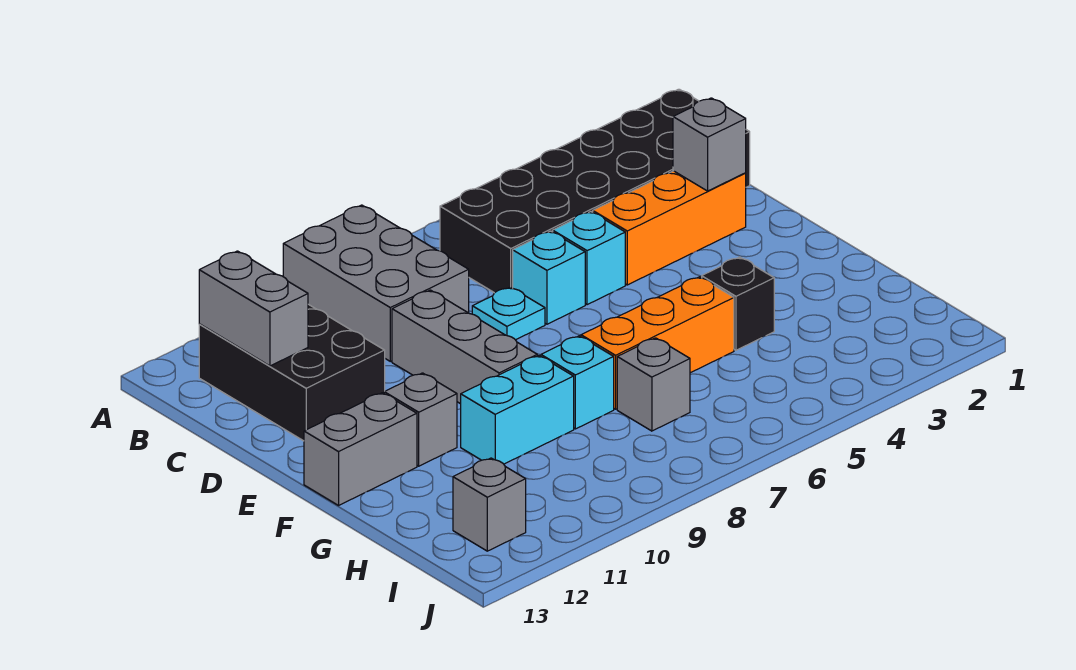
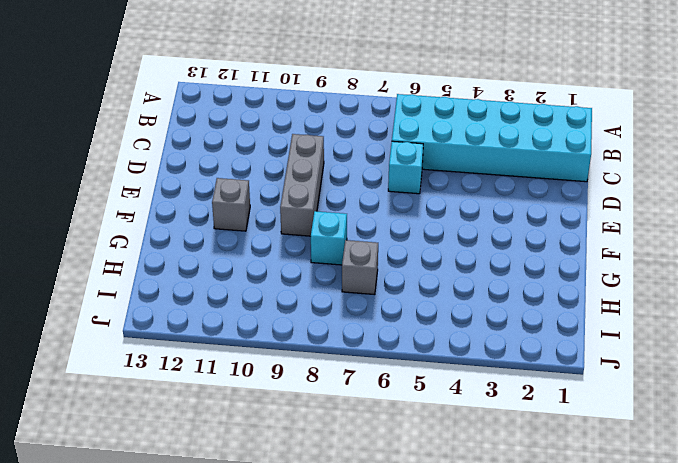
cyan 2x6 brick [392,94,592,182] -> black 2x6 brick [440,89,750,293]
none -> grey 2x3 brick [283,205,469,361]
none -> black 2x3 brick [199,304,385,441]
none -> orange 1x3 brick [593,171,746,285]

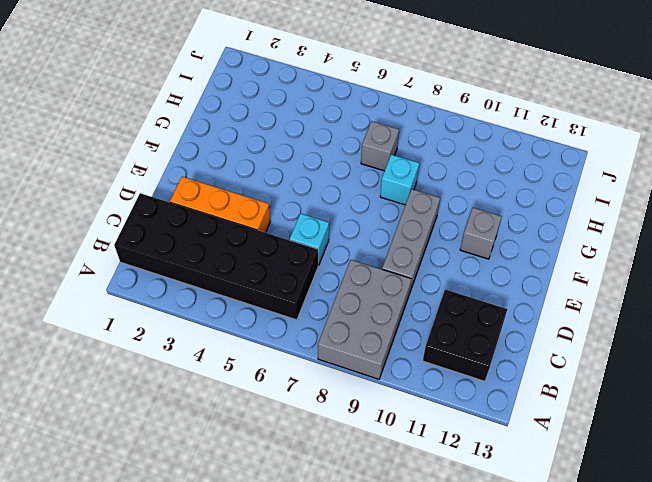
black 2x2 brick [423,290,507,381] -> black 2x3 brick [199,304,385,441]
none -> cyan 1x1 brick [553,212,625,305]
none -> cyan 1x1 plate [472,287,545,340]
none -> grey 1x2 brick [304,393,417,505]

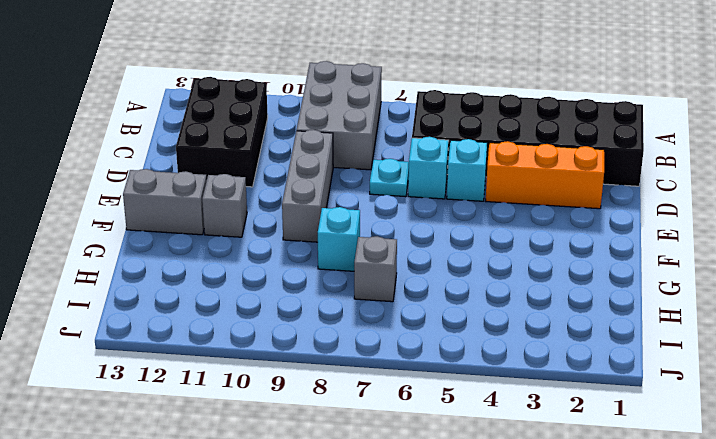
none -> black 1x1 brick [702,257,774,350]
none -> orange 1x3 brick [581,277,734,409]
none -> cyan 1x2 brick [461,356,574,464]

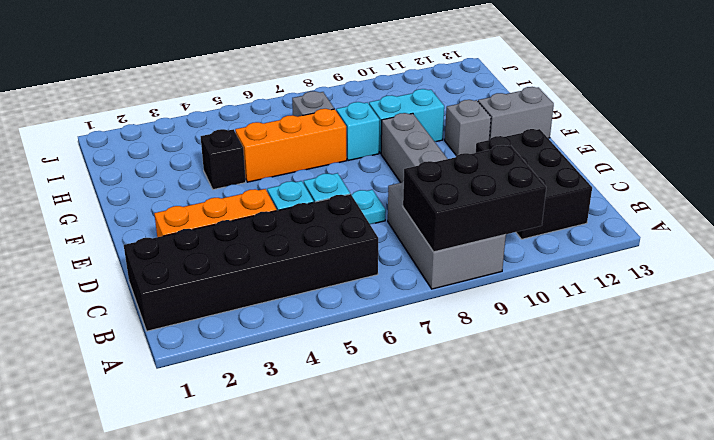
black 2x3 brick [403,145,546,252] -> none
none -> grey 1x1 brick [453,458,526,551]
none -> grey 1x2 brick [199,251,308,366]
none -> grey 1x1 brick [673,98,746,191]

